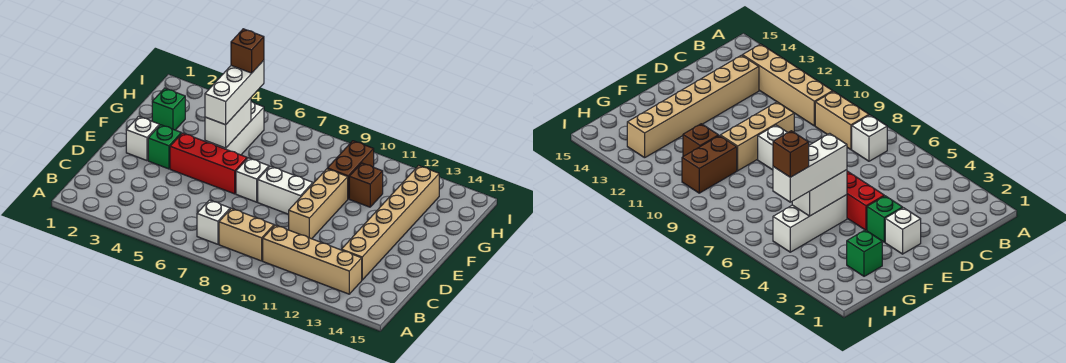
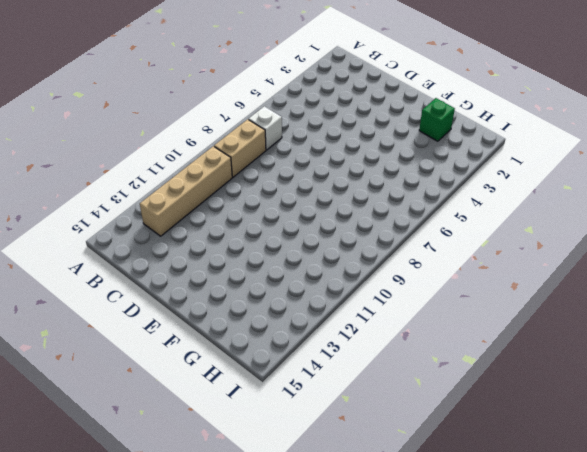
none -> tan 1x6 brick [341,166,439,280]
none -> tan 1x3 brick [289,169,348,239]
none -> white 1x1 brick [126,116,159,161]

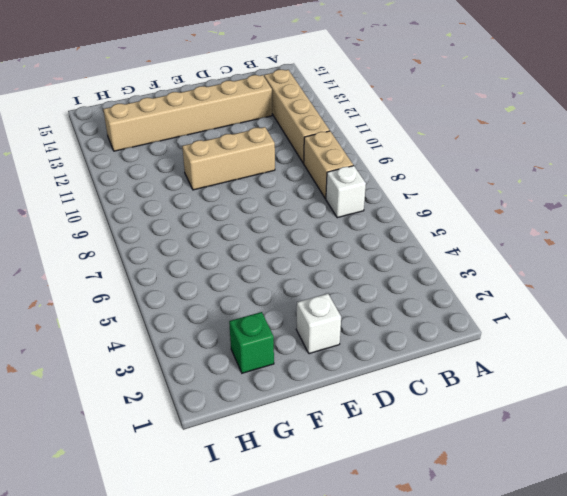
none -> green 1x1 brick [148,125,181,169]
none -> red 1x3 brick [170,133,247,194]
none -> white 1x1 brick [236,158,269,202]

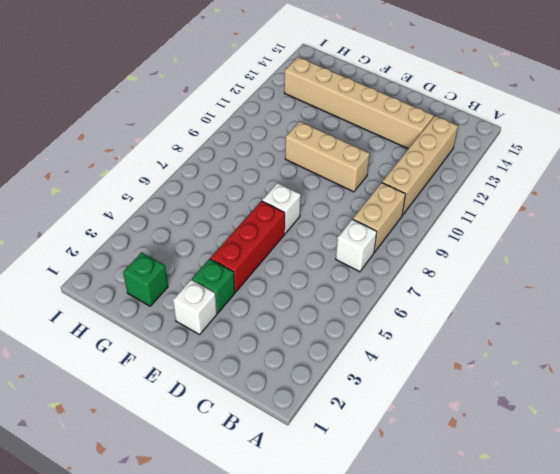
none -> white 1x2 brick [258,166,313,214]
none -> white 1x3 brick [205,101,264,155]
none -> brown 1x2 brick [327,141,374,199]

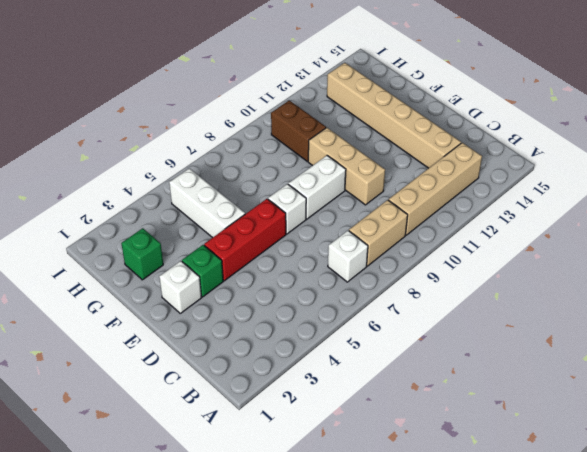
none -> brown 1x1 brick [349,163,383,207]
none -> white 1x2 brick [205,98,251,148]
none -> white 1x3 brick [205,60,264,125]

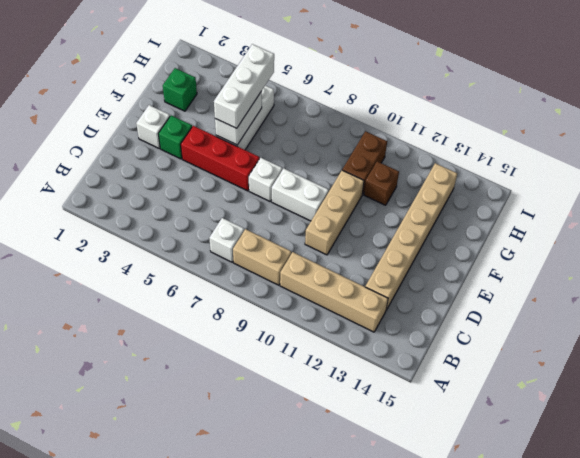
none -> brown 1x1 brick [231,29,264,73]

